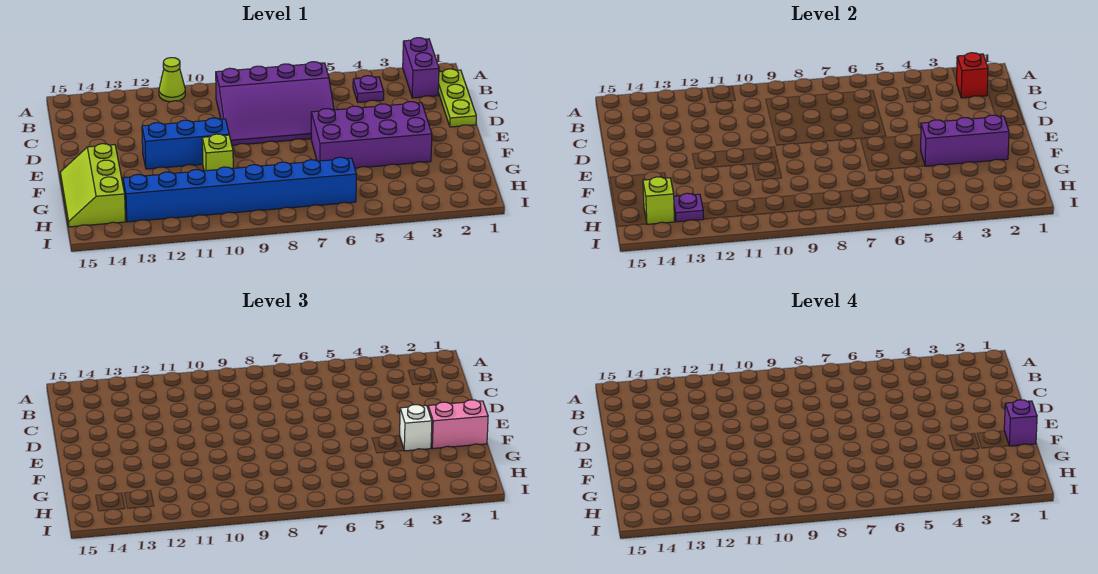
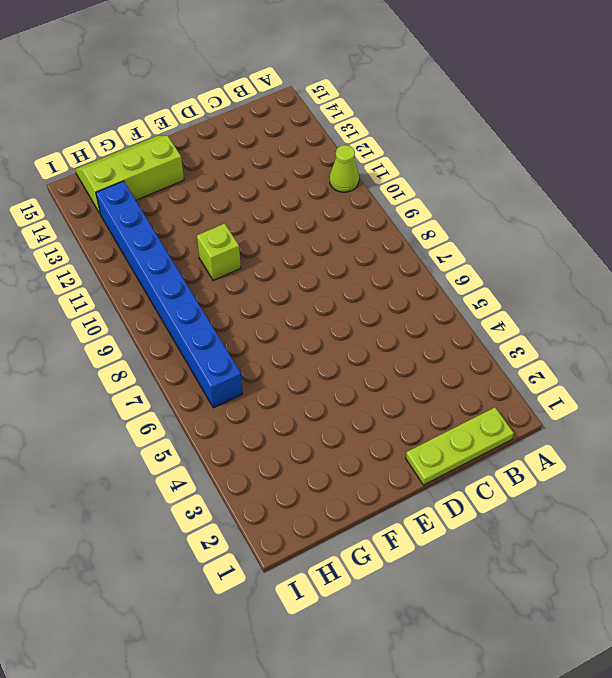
none -> purple 1x2 brick [403,38,439,98]
none -> purple 1x1 plate [353,76,384,102]
none -> purple 3x4 slope [216,62,334,145]

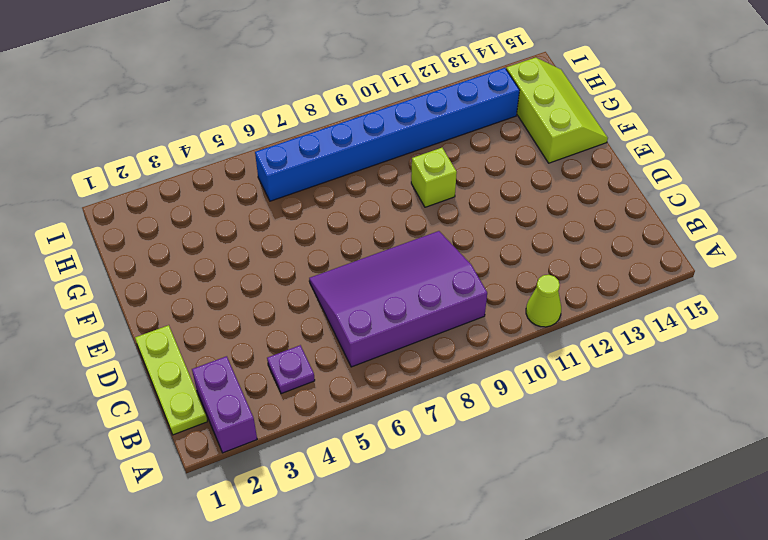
none -> purple 2x4 brick [311,102,432,168]
none -> blue 1x3 brick [142,118,229,169]
none -> red 1x1 brick [957,53,988,98]

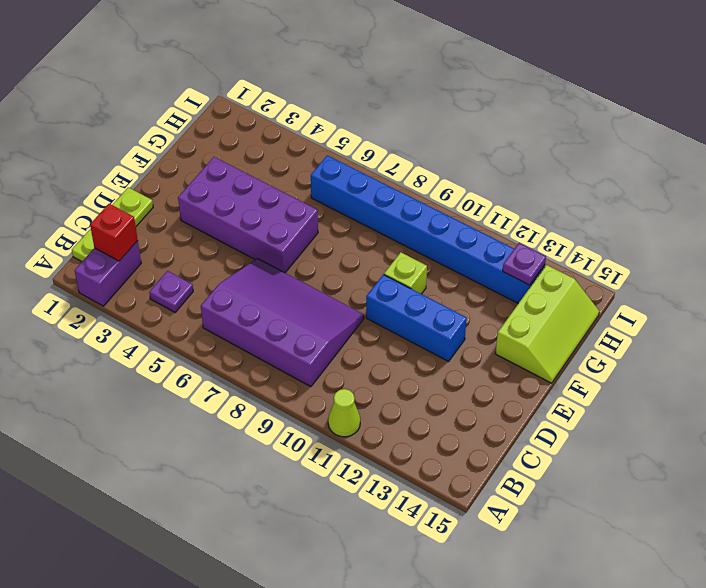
none -> purple 1x3 brick [921,115,1009,166]
none -> lime 1x1 brick [643,177,675,224]
none -> pink 1x2 brick [428,400,488,449]

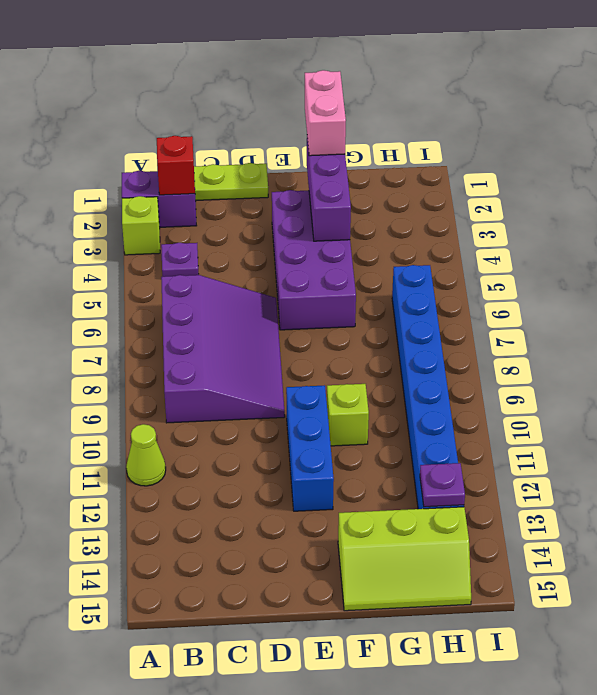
lime 1x1 brick [122,196,160,255] -> lime 1x1 brick moved to [643,177,675,224]
none -> white 1x1 brick [400,405,432,451]
none -> purple 1x1 brick [1004,400,1037,446]

